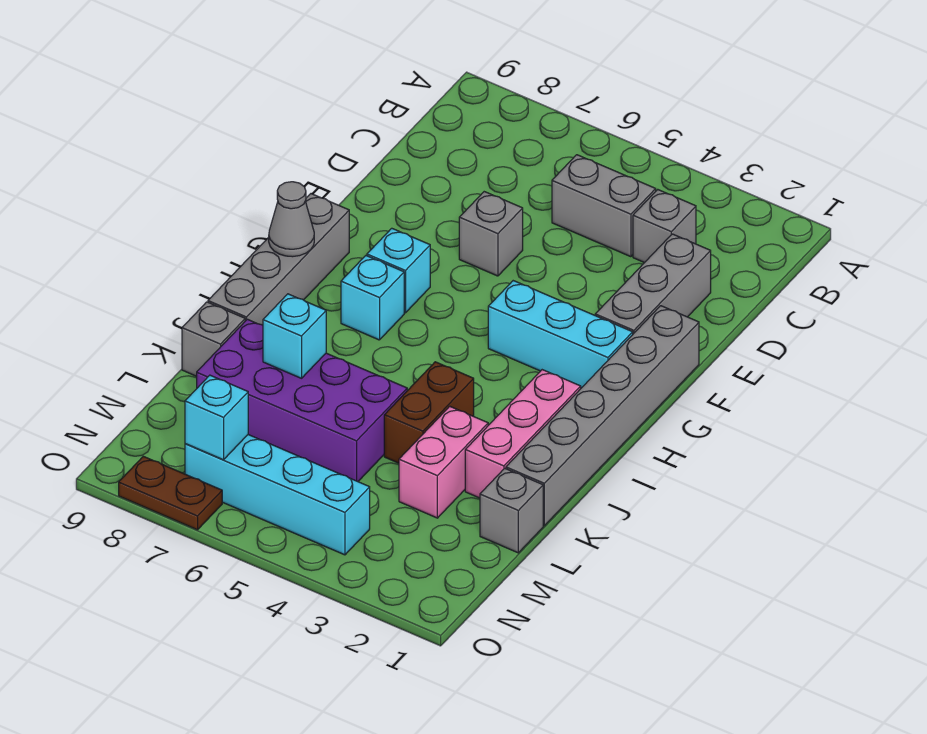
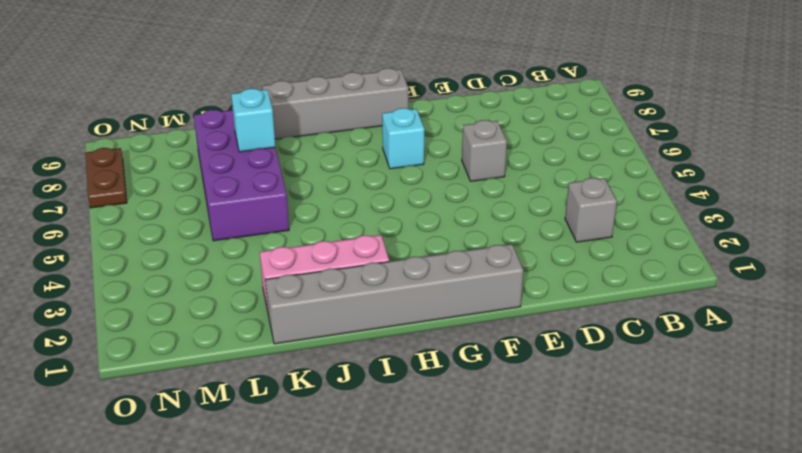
none -> grey 1x2 brick [552,155,656,257]
none -> grey 1x3 brick [595,234,711,334]
none -> cyan 1x3 brick [488,281,633,388]

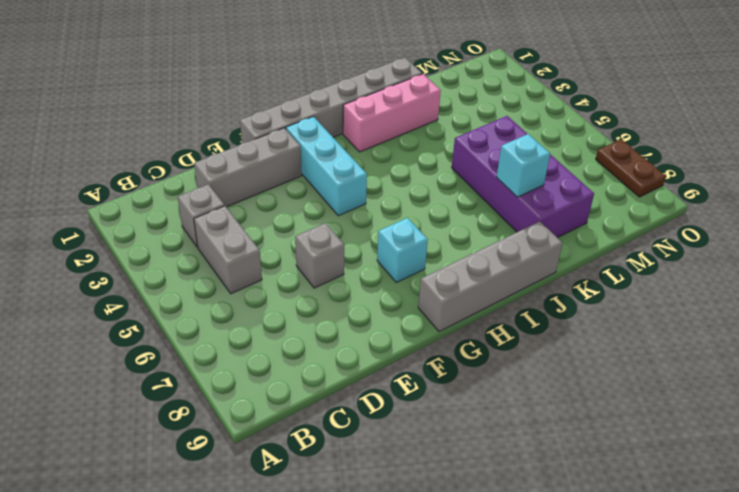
none -> cyan 1x1 brick [341,256,404,340]
none -> brown 1x2 brick [384,362,474,463]
none -> pink 1x2 brick [399,406,488,518]

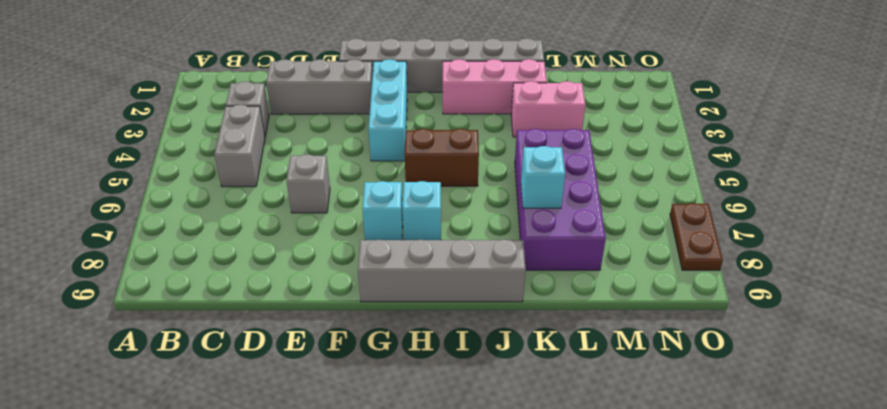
brown 1x2 brick [405,129,479,186] -> brown 1x2 brick moved to [384,362,474,463]
none -> grey 1x1 brick [182,302,245,376]
none -> grey 1x1 brick [480,468,543,553]
none -> cyan 1x4 brick [185,435,370,555]

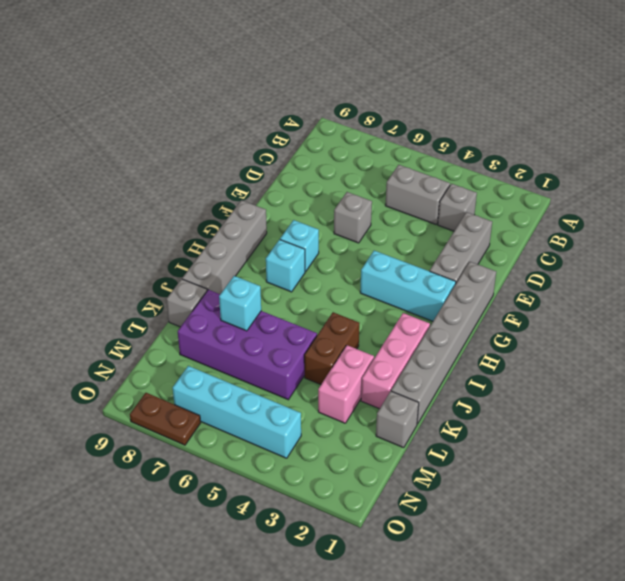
none -> grey 1x1 cone [269,182,314,257]
none -> cyan 1x1 brick [185,375,248,460]

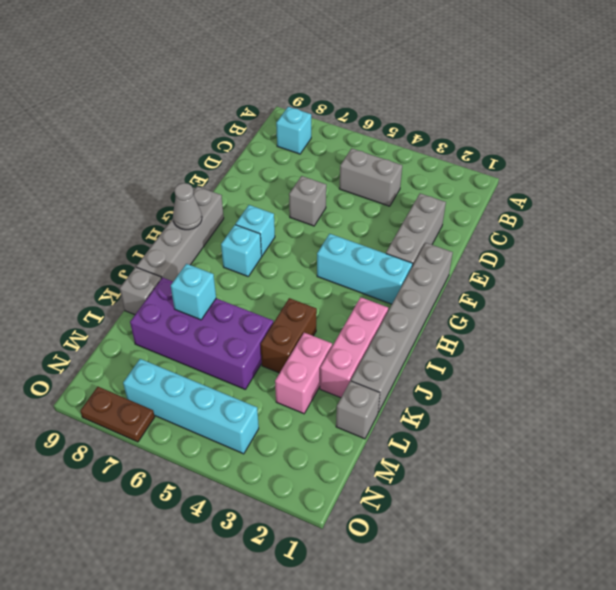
cyan 1x1 brick [276,107,311,154] -> cyan 1x1 brick moved to [185,375,248,460]
none -> grey 1x1 brick [633,190,696,263]

